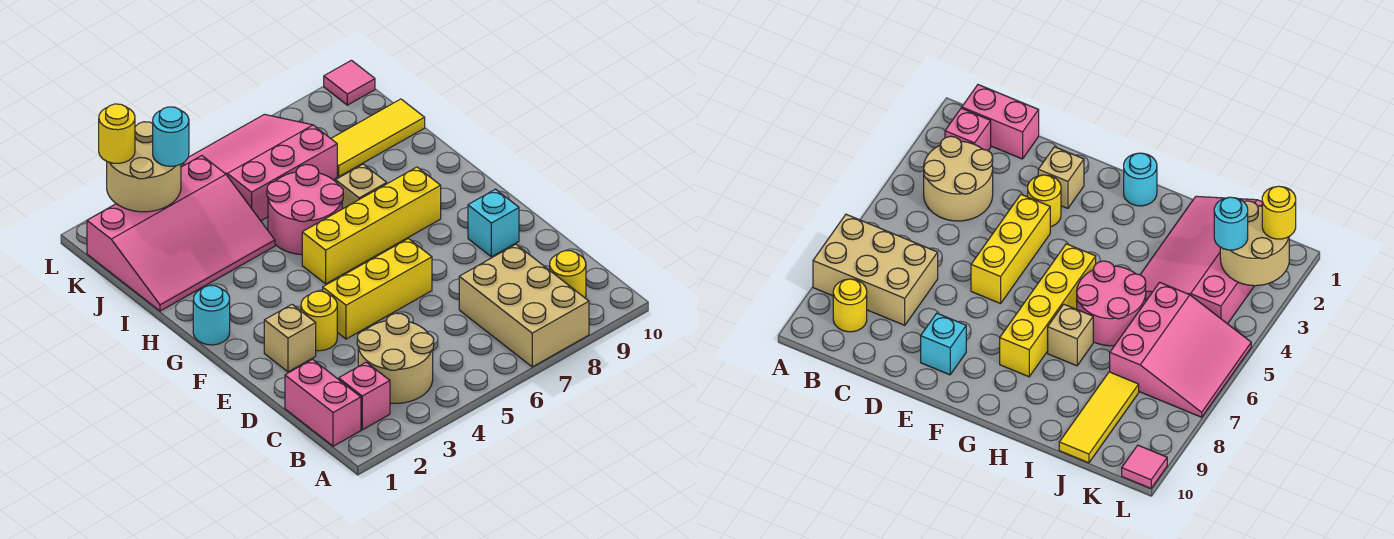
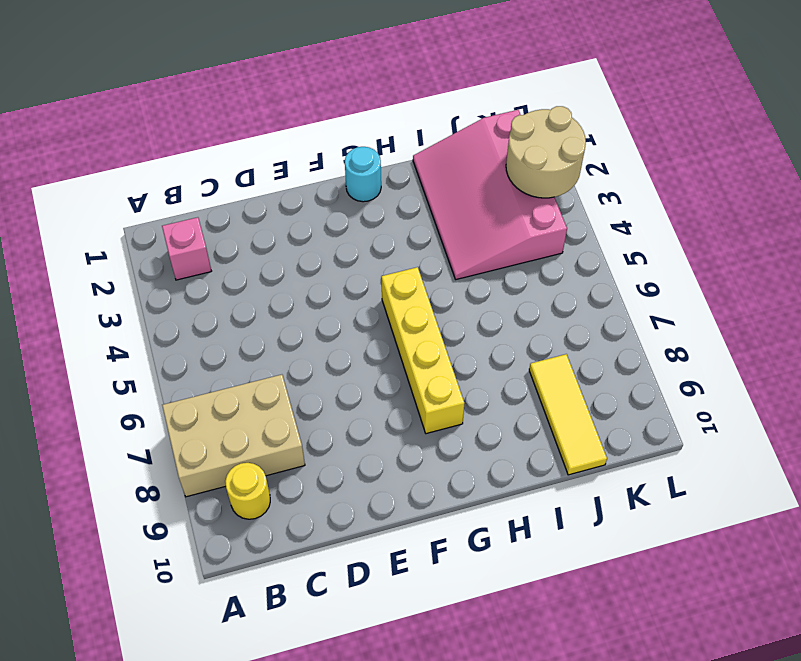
none -> pink 1x2 brick [285,359,361,446]
none -> tan 2x2 round brick [357,313,434,403]
none -> tan 1x1 brick [264,304,316,372]

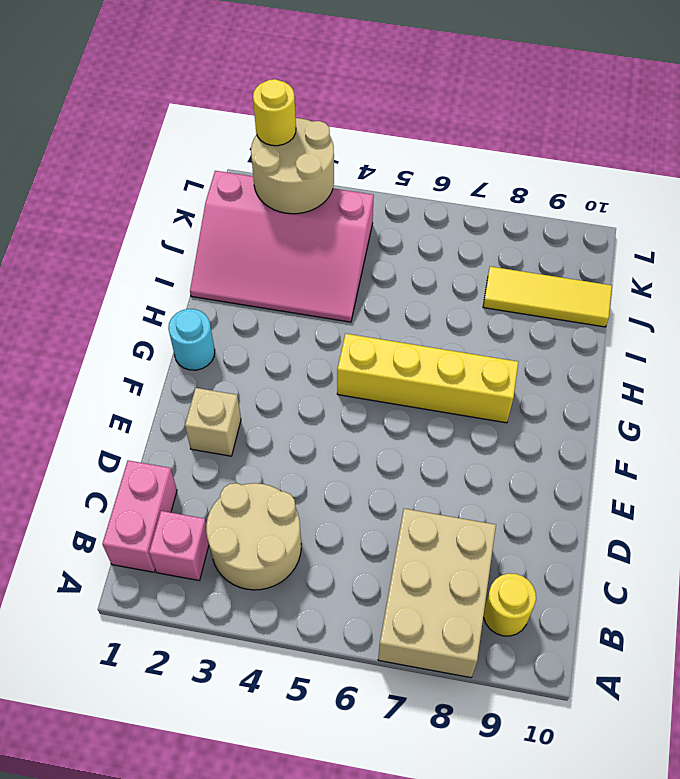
none -> yellow 1x1 round brick [301,291,337,351]
none -> yellow 1x3 brick [323,239,432,339]
none -> cyan 1x1 brick [468,189,519,257]

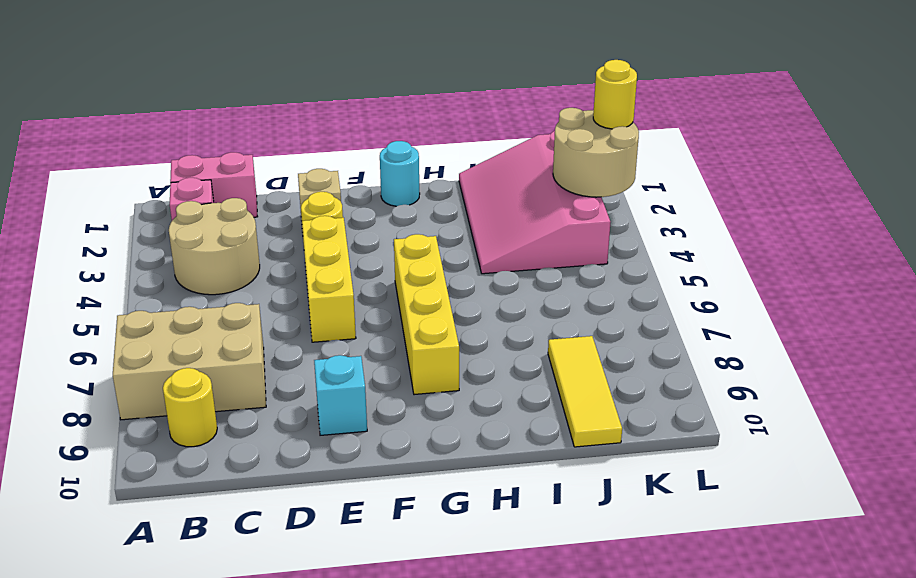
none -> pink 2x2 round brick [267,165,343,255]
none -> tan 1x1 brick [336,164,387,209]
none -> pink 3x3 slope [181,114,337,221]

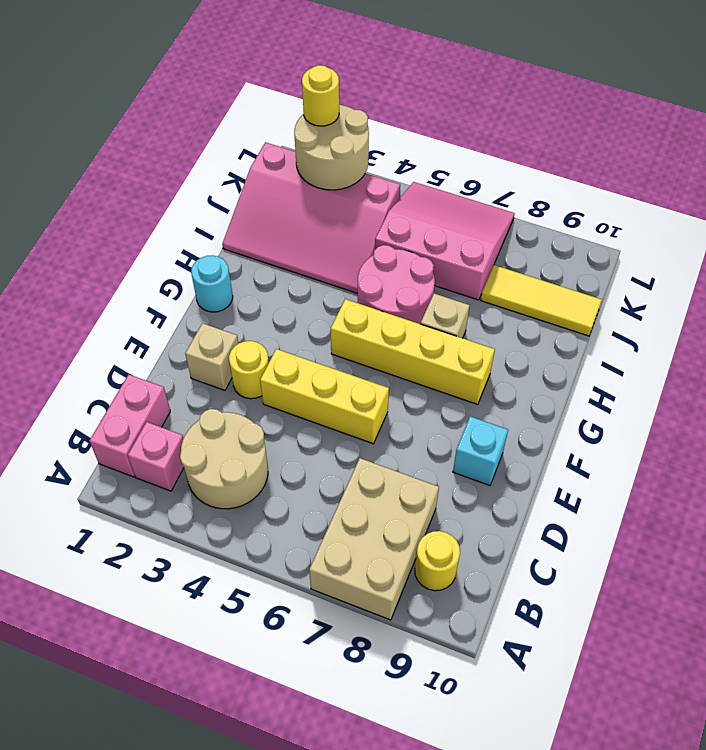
none -> pink 1x1 tile [324,60,375,105]
none -> cyan 1x1 round brick [153,107,189,166]

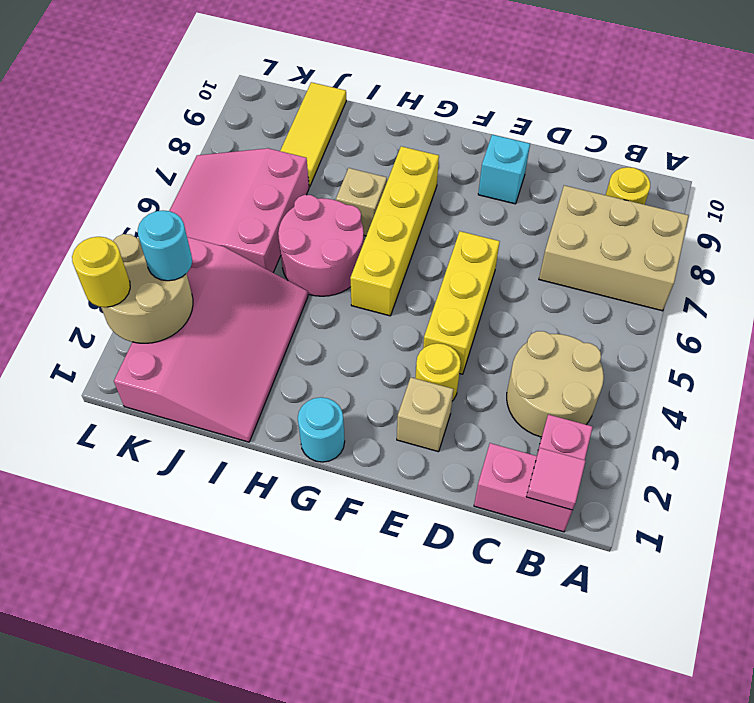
pink 1x1 tile [526,448,585,510] -> pink 1x1 tile moved to [324,60,375,105]

